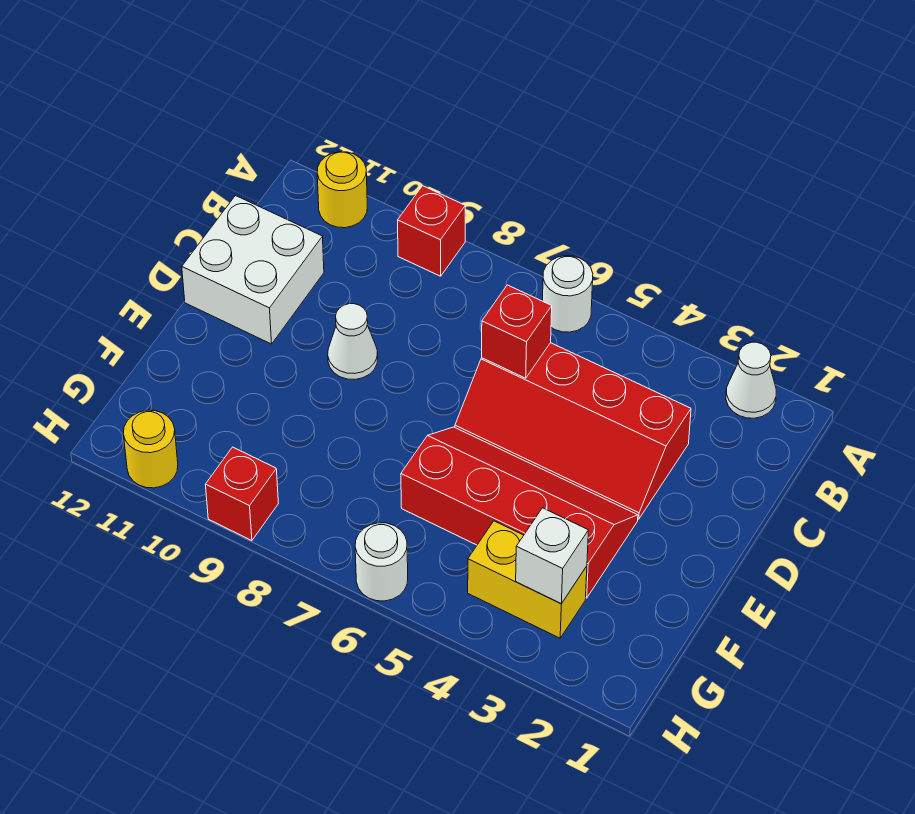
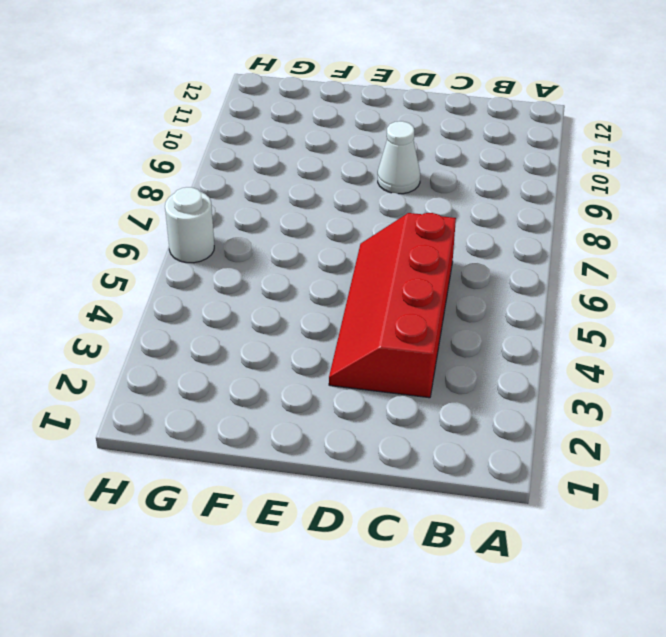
none -> white 1x1 cone [726,342,776,418]
none -> white 1x1 round brick [543,256,593,332]
none -> red 1x1 brick [398,186,465,276]

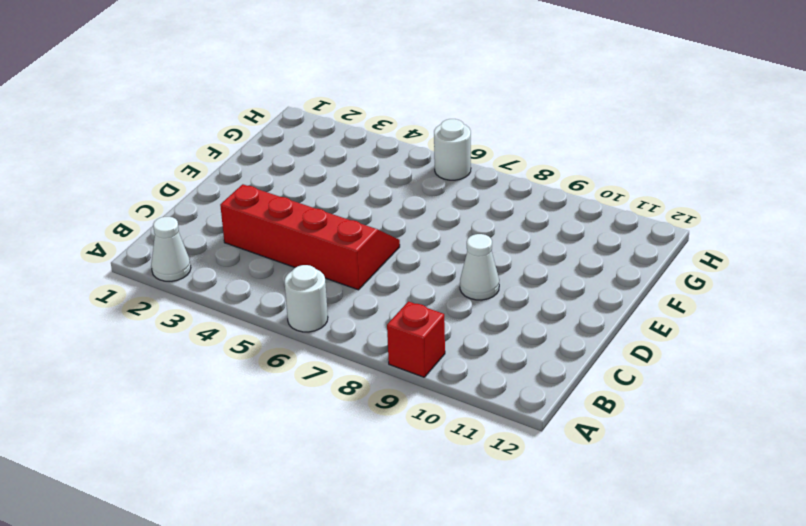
none -> yellow 1x1 round brick [317,152,367,228]
none -> white 2x2 brick [182,196,324,344]
none -> red 2x4 slope [401,427,638,598]

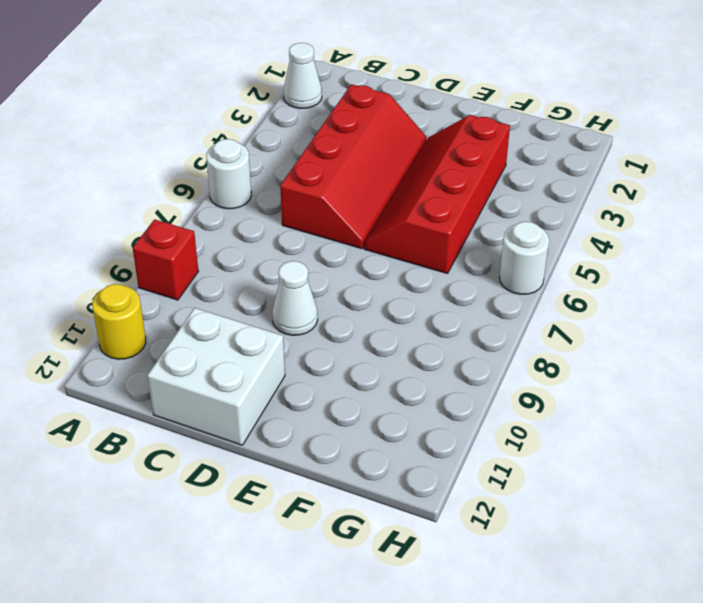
none -> yellow 1x2 brick [468,521,587,638]
none -> red 1x1 brick [206,447,278,541]
none -> yellow 1x1 round brick [123,410,178,488]

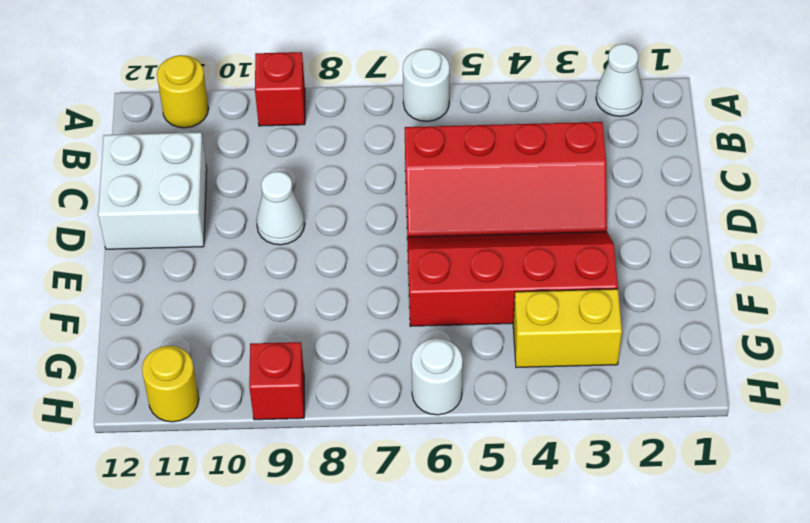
none -> red 1x1 brick [482,285,552,378]
none -> white 1x1 brick [516,508,588,604]

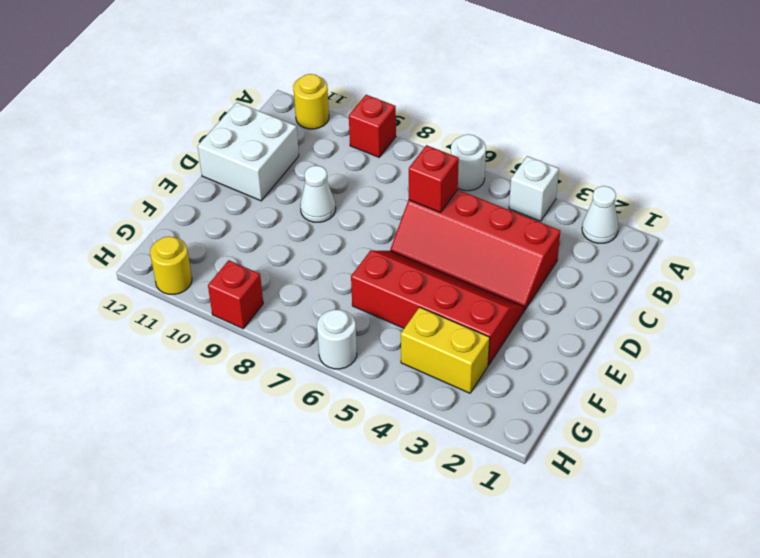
white 1x1 brick [509,156,559,221] -> white 1x1 brick moved to [516,508,588,604]

